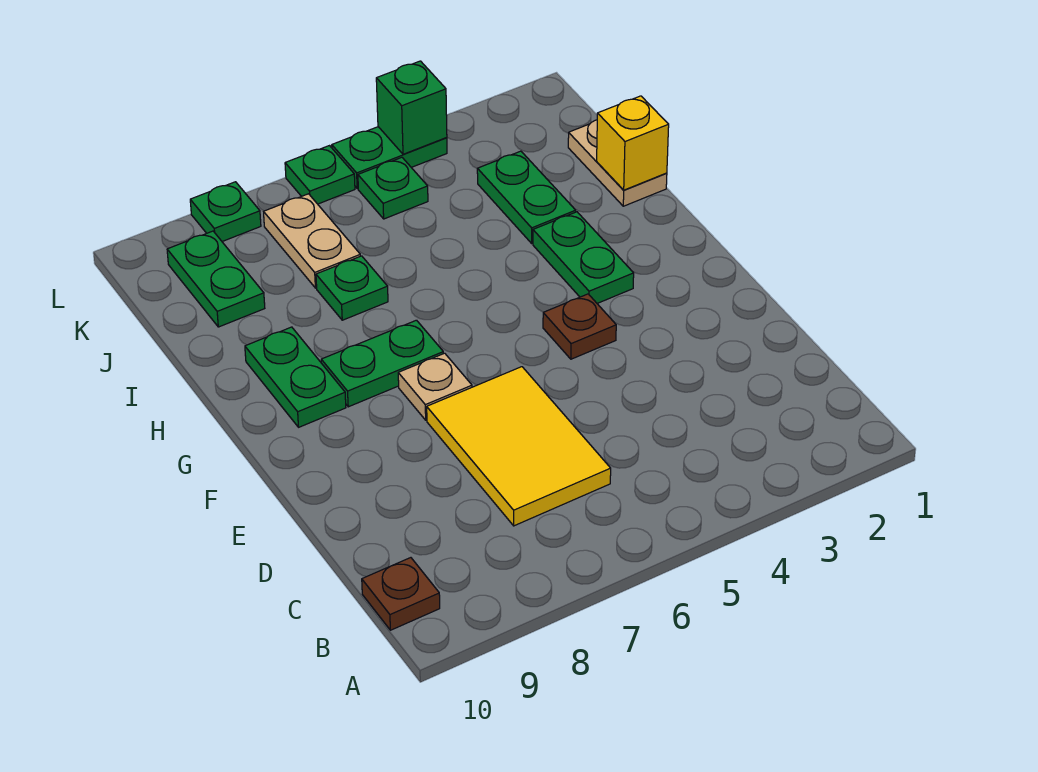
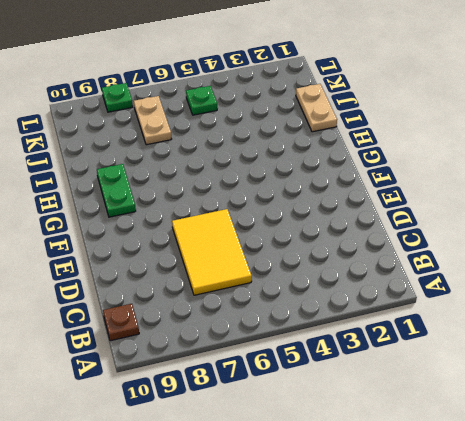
none -> brown 1x1 plate [543,294,616,359]
none -> tan 1x1 plate [398,353,472,420]
none -> green 1x2 plate [533,212,634,303]

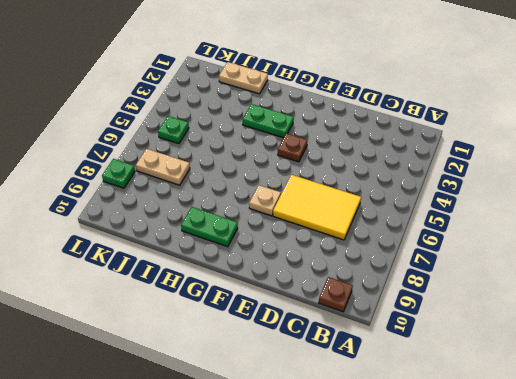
none -> green 1x2 plate [321,320,443,407]
none -> green 1x2 plate [477,151,576,243]
none -> green 1x1 plate [316,256,388,320]

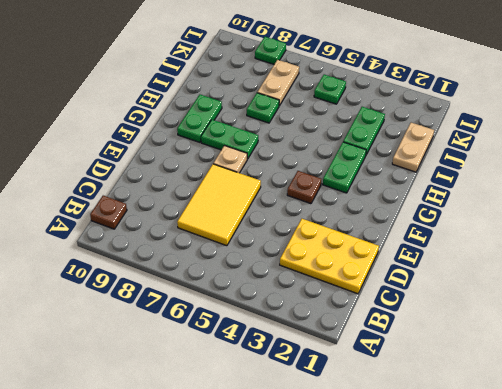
yellow 2x3 plate [280,219,379,294] -> none
none -> green 1x2 plate [167,231,265,327]
none -> green 1x2 plate [332,127,447,188]
none -> green 1x1 plate [285,146,355,204]

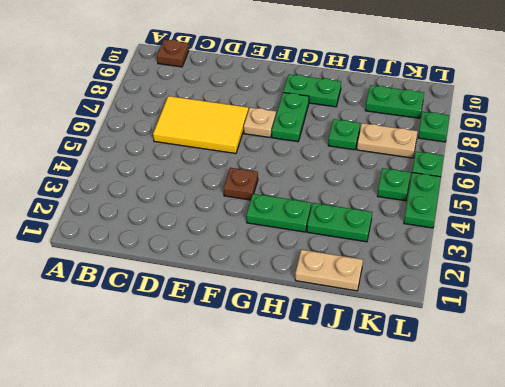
none -> yellow 1x1 brick [597,96,669,190]
none -> green 1x1 brick [376,61,447,154]

